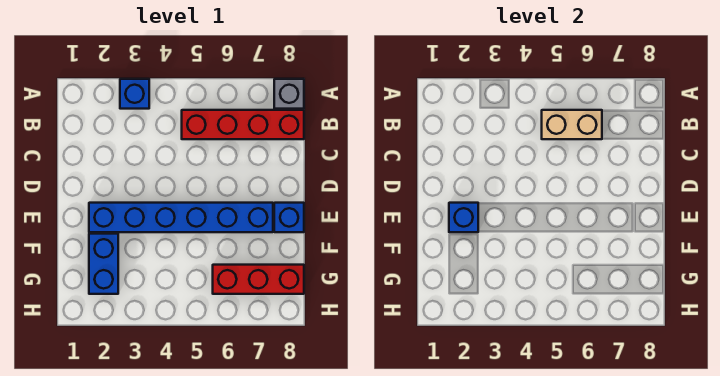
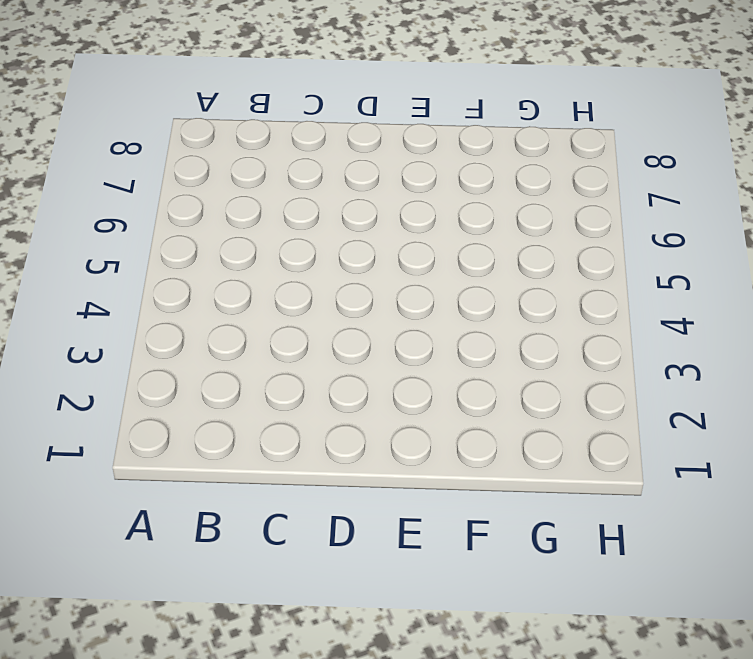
none -> blue 1x1 brick [120,79,149,109]
none -> grey 1x1 brick [274,79,304,109]

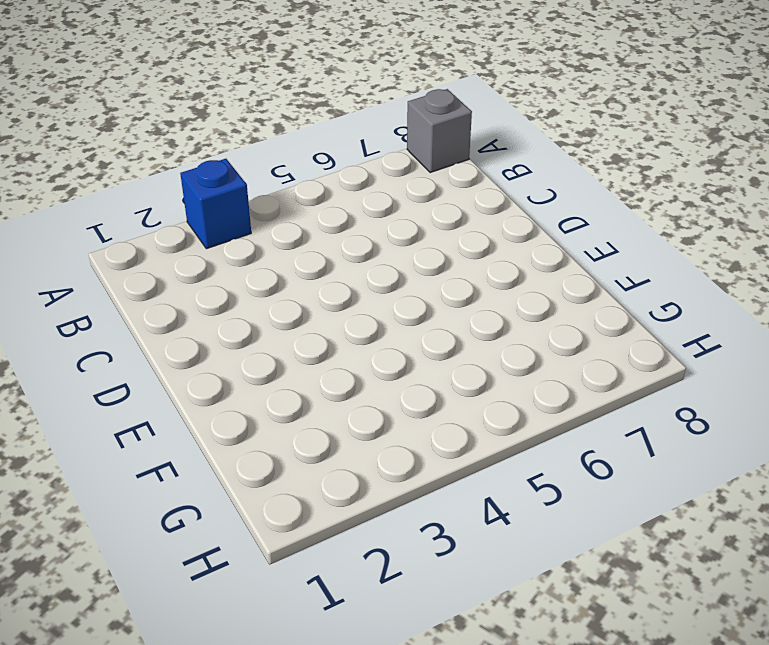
none -> red 1x4 brick [182,110,304,139]
none -> blue 1x6 brick [89,203,273,232]

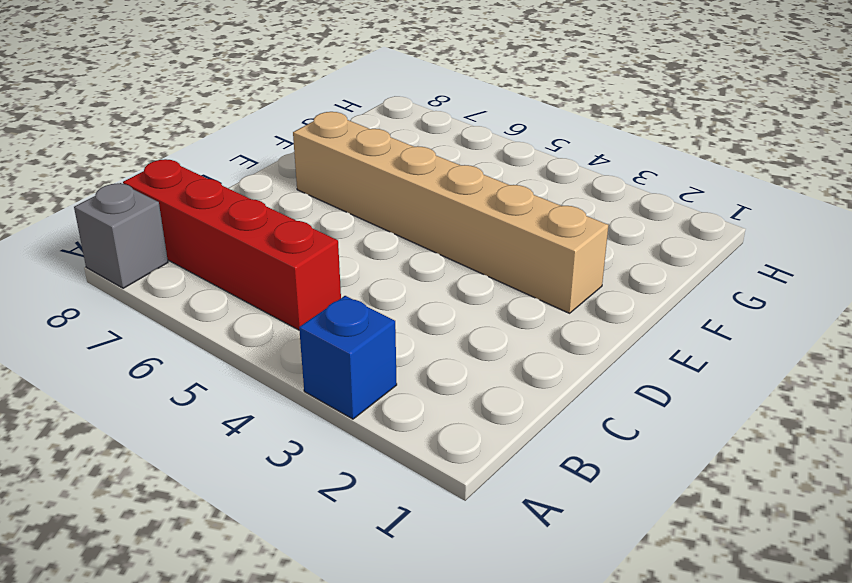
tan 1x6 brick [293,112,608,313] -> blue 1x6 brick [89,203,273,232]
none -> blue 1x1 brick [274,203,304,232]
none -> blue 1x2 brick [89,234,118,294]

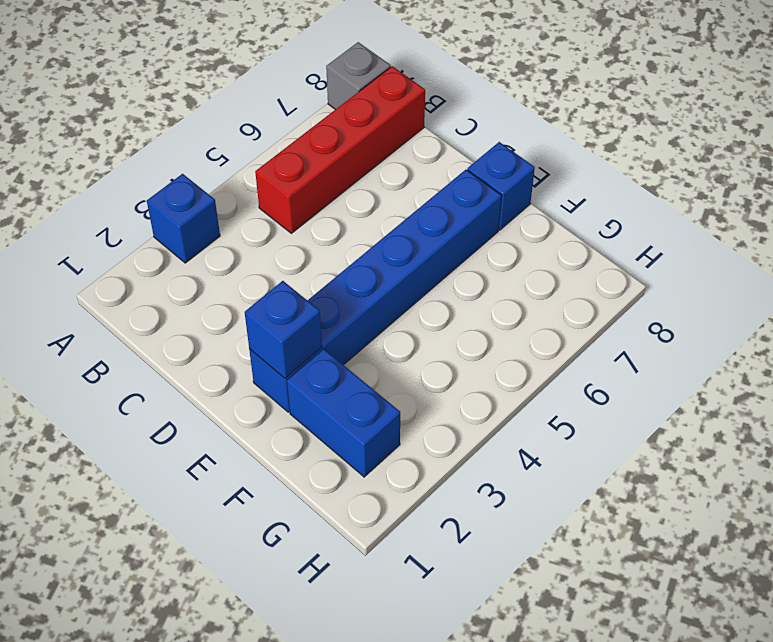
none -> red 1x3 brick [213,265,304,294]
none -> tan 1x2 brick [542,110,602,139]

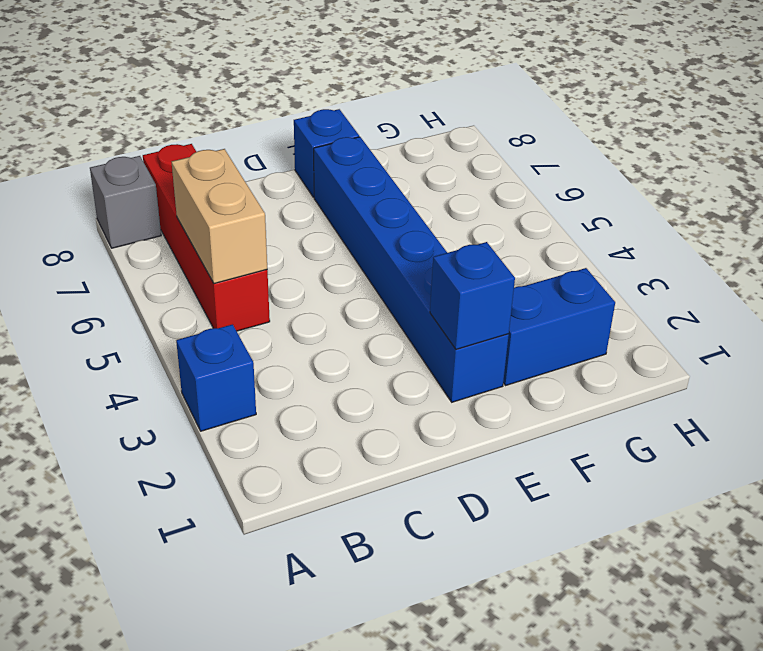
none -> red 1x3 brick [213,265,304,294]

